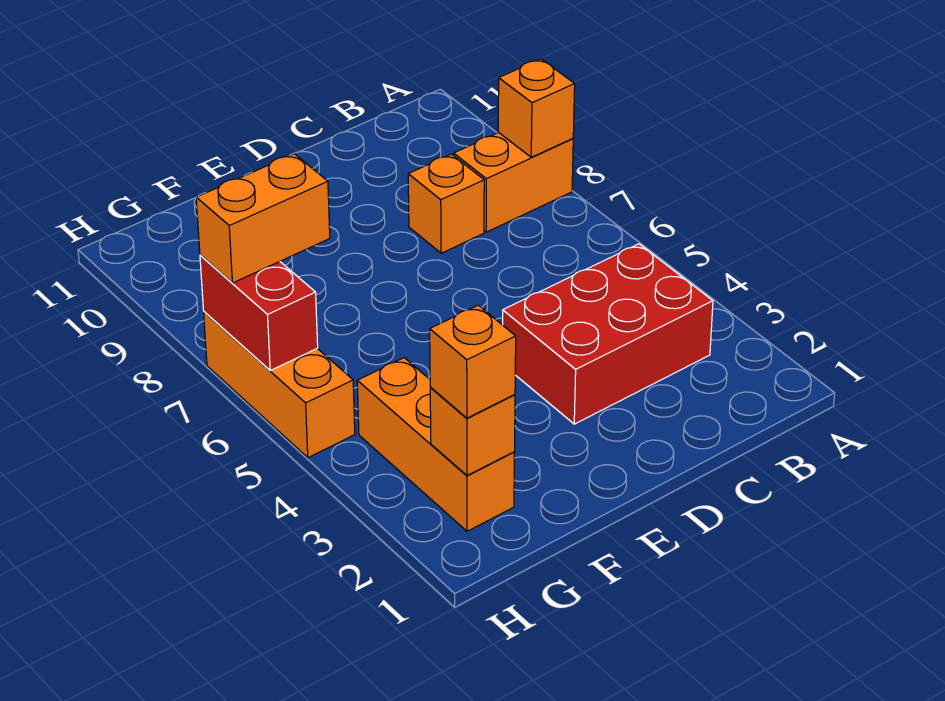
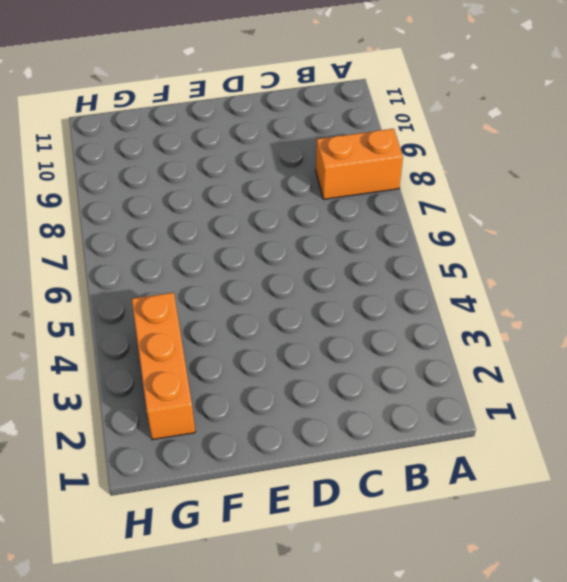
none -> red 2x3 brick [503,244,713,424]
none -> orange 1x1 brick [408,154,484,253]

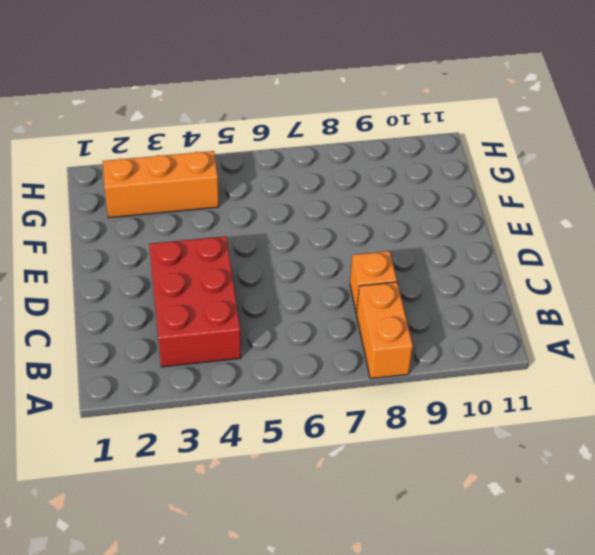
none -> orange 1x3 brick [204,312,355,458]
none -> orange 1x1 brick [498,59,575,157]

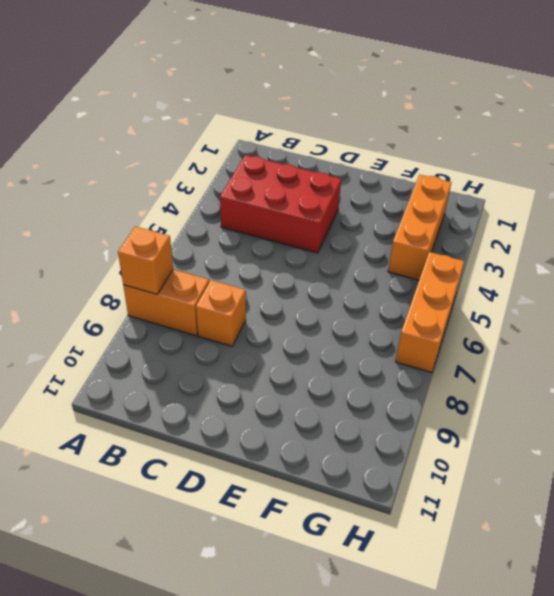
none -> orange 1x1 brick [430,388,515,475]
none -> red 1x2 brick [200,255,318,371]

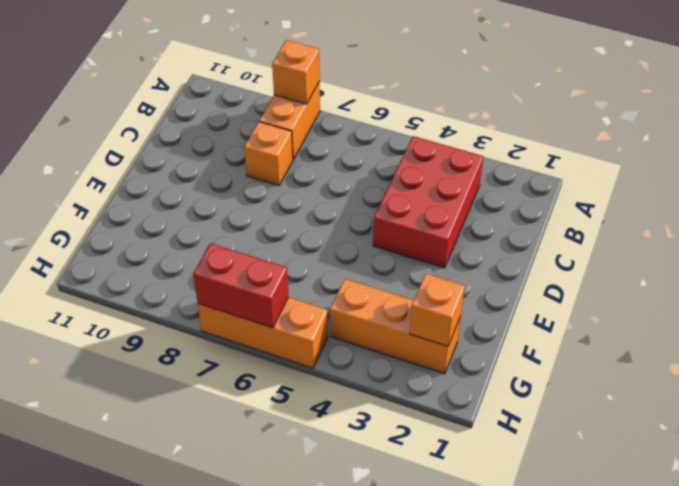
none -> orange 1x1 brick [430,305,516,418]
none -> orange 1x2 brick [196,154,330,283]

